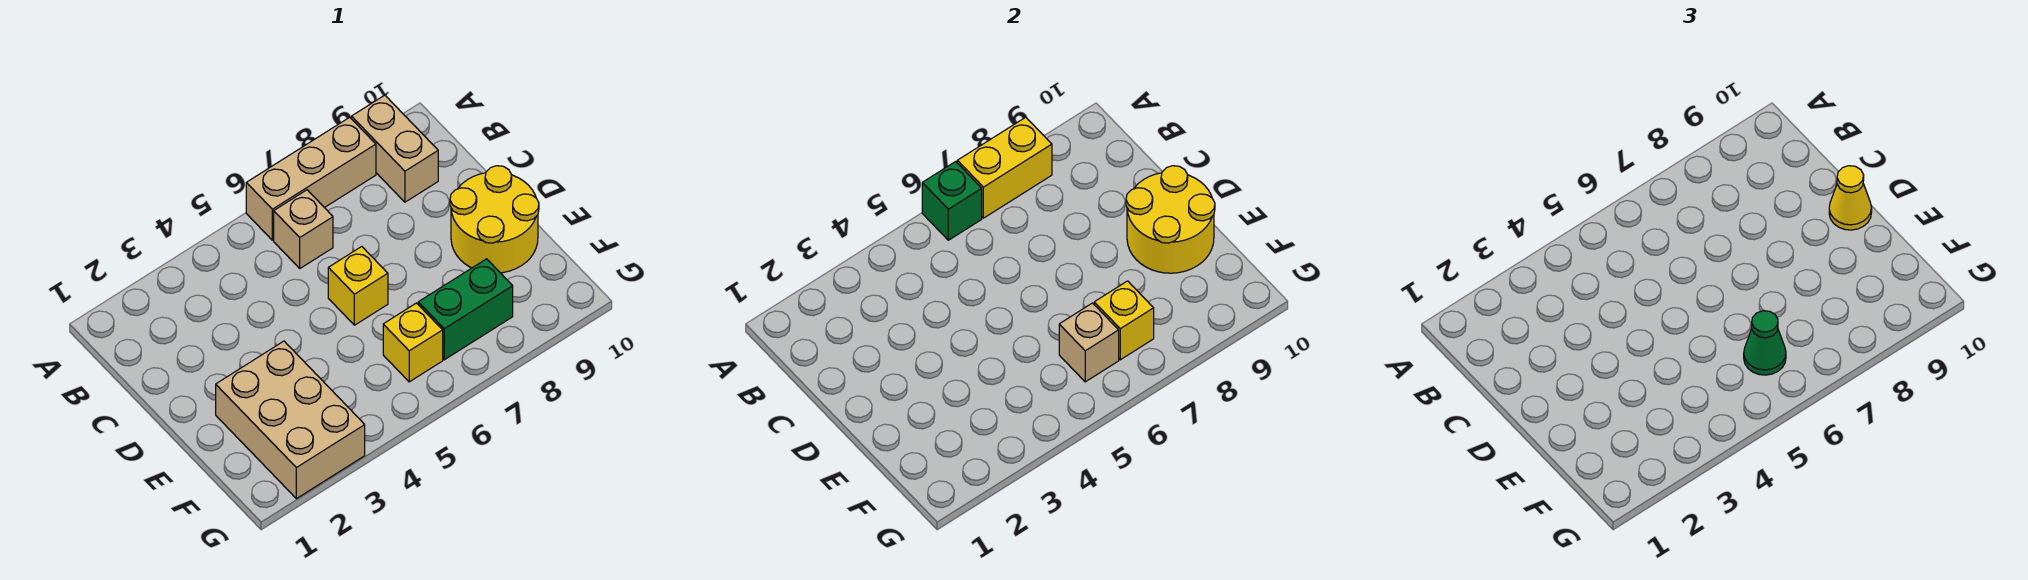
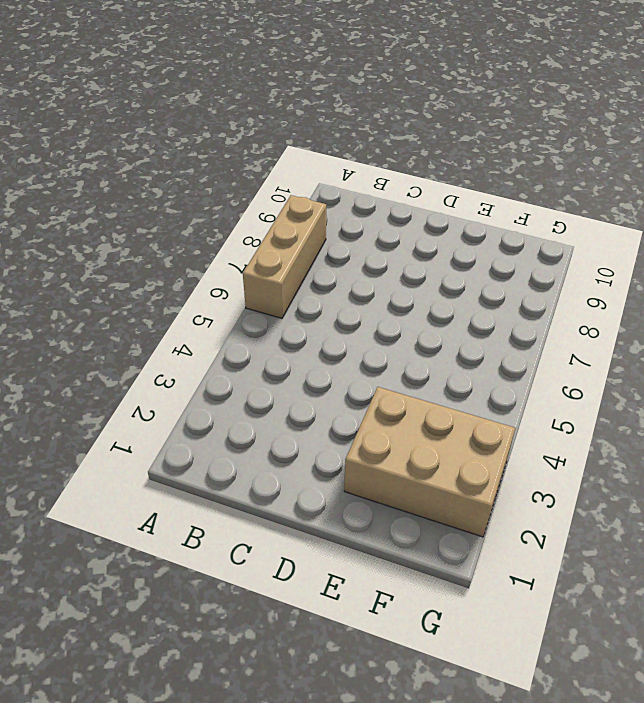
none -> tan 1x2 brick [352,95,438,202]
none -> tan 1x1 brick [274,190,333,268]
none -> yellow 1x1 brick [328,247,388,325]

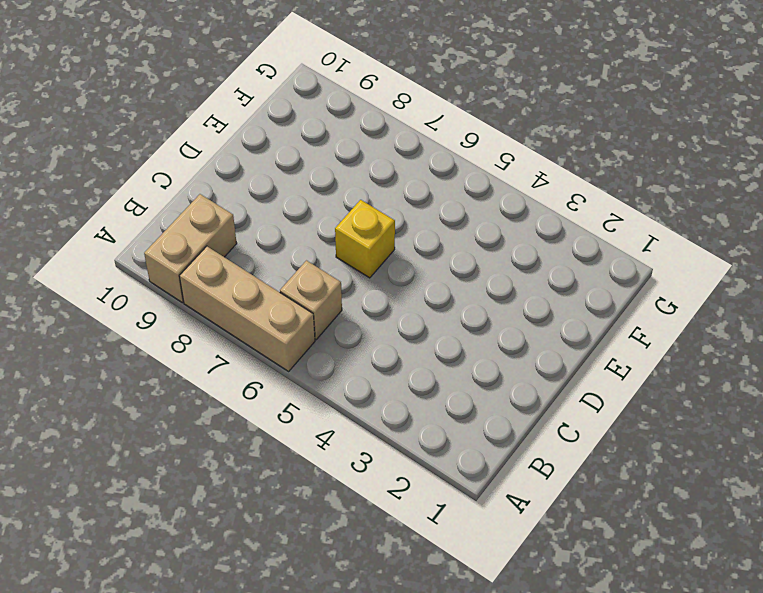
none -> yellow 2x2 round brick [450,166,539,273]
none -> tan 2x3 brick [216,341,365,499]
none -> yellow 1x1 brick [383,303,443,382]

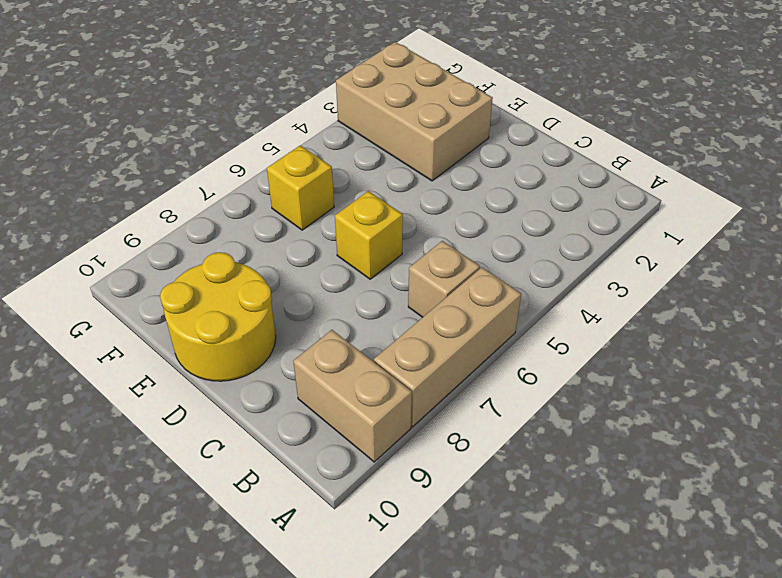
none -> green 1x2 brick [418,259,513,360]
none -> green 1x1 brick [922,162,982,240]
none -> yellow 1x2 brick [957,117,1052,218]

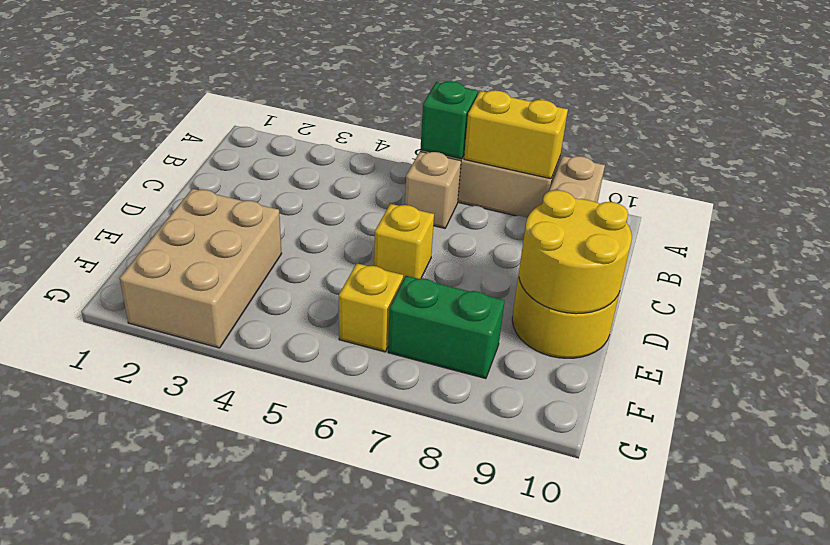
none -> tan 1x1 brick [1059,303,1119,382]
none -> yellow 1x1 brick [1094,281,1154,360]
none -> yellow 1x1 cone [1829,166,1872,230]

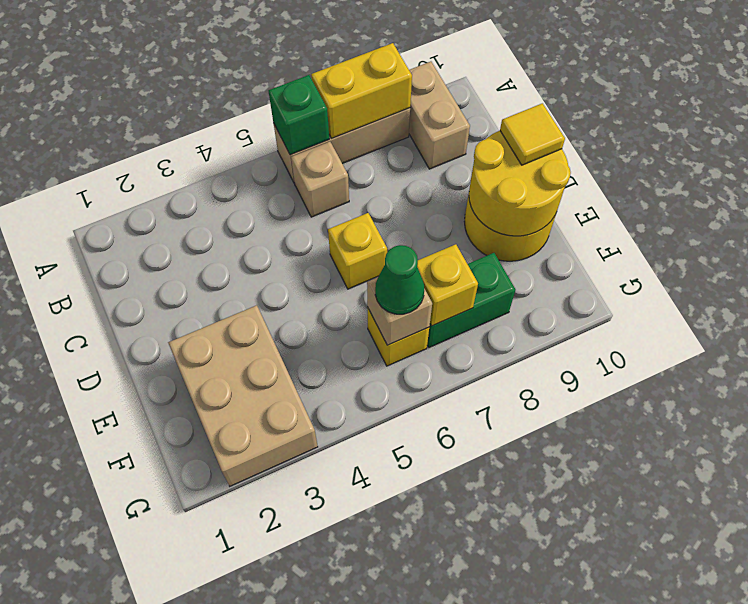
yellow 1x1 tile [500,103,565,165] -> yellow 1x1 cone [1829,166,1872,230]

